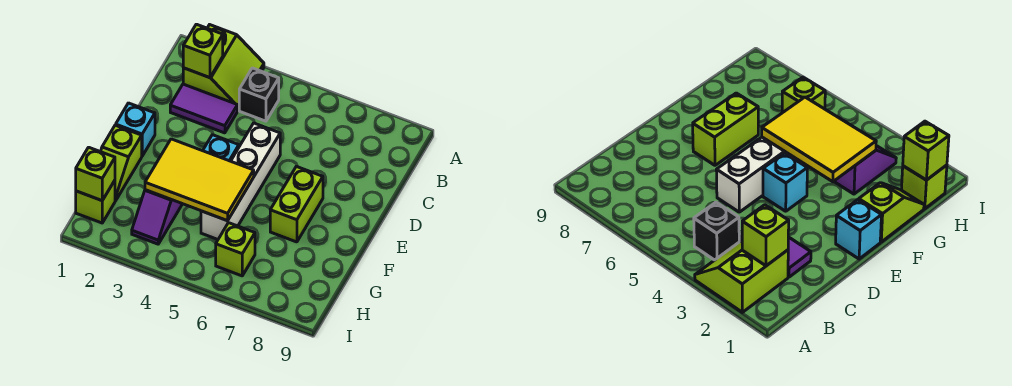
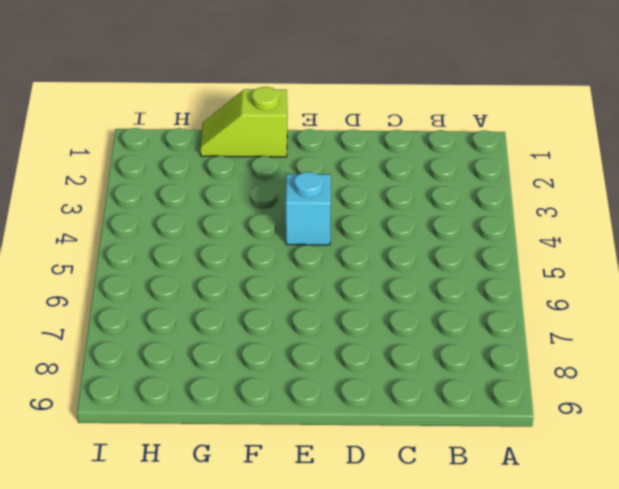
none -> lime 2x2 slope [183,25,264,111]
none -> black 1x1 brick [239,68,279,121]
none -> purple 1x2 tile [170,84,237,133]

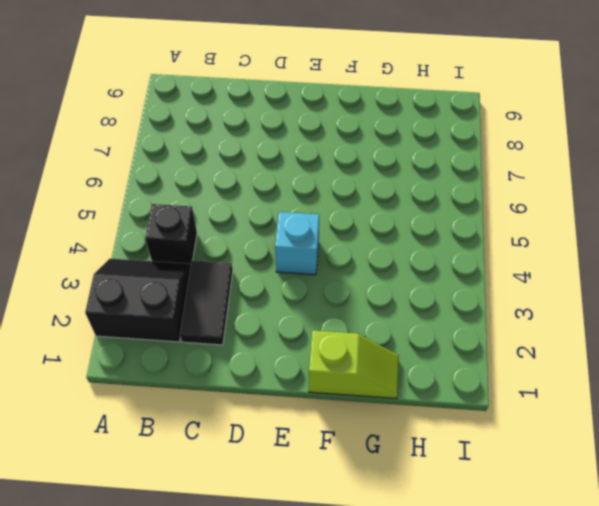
black 2x2 slope [85,259,191,342] -> lime 2x2 slope [183,25,264,111]
black 1x2 tile [180,260,233,345] -> purple 1x2 tile [170,84,237,133]
none -> white 1x4 brick [201,123,280,239]
none -> cyan 1x1 brick [116,103,155,156]
none -> lime 1x2 brick [270,166,323,242]

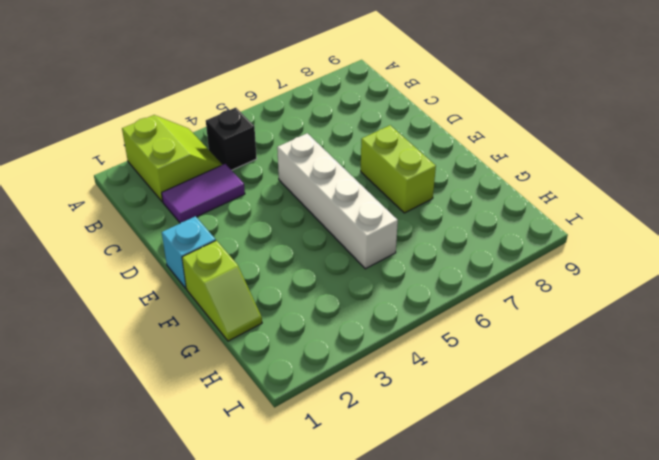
none -> cyan 1x1 brick [203,135,239,161]
none -> purple 1x2 slope [132,190,182,244]
none -> lime 1x1 brick [76,180,115,223]

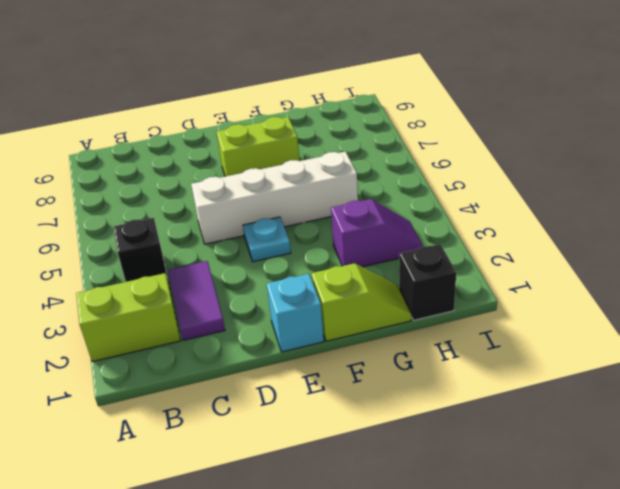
cyan 1x1 plate [243,217,291,262] -> cyan 1x1 brick [203,135,239,161]
black 1x1 brick [399,244,456,320] -> lime 1x1 brick [76,180,115,223]
none -> lime 1x1 brick [216,223,255,276]
none -> lime 1x1 brick [183,24,223,78]
none -> yellow 2x3 tile [145,139,254,221]

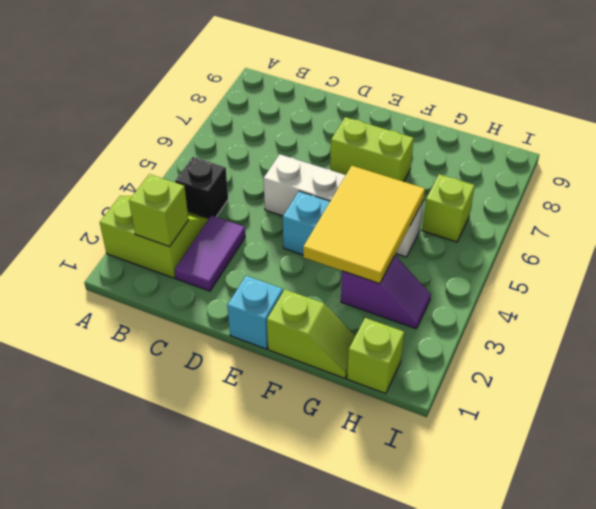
none -> lime 1x1 brick [76,147,115,201]

